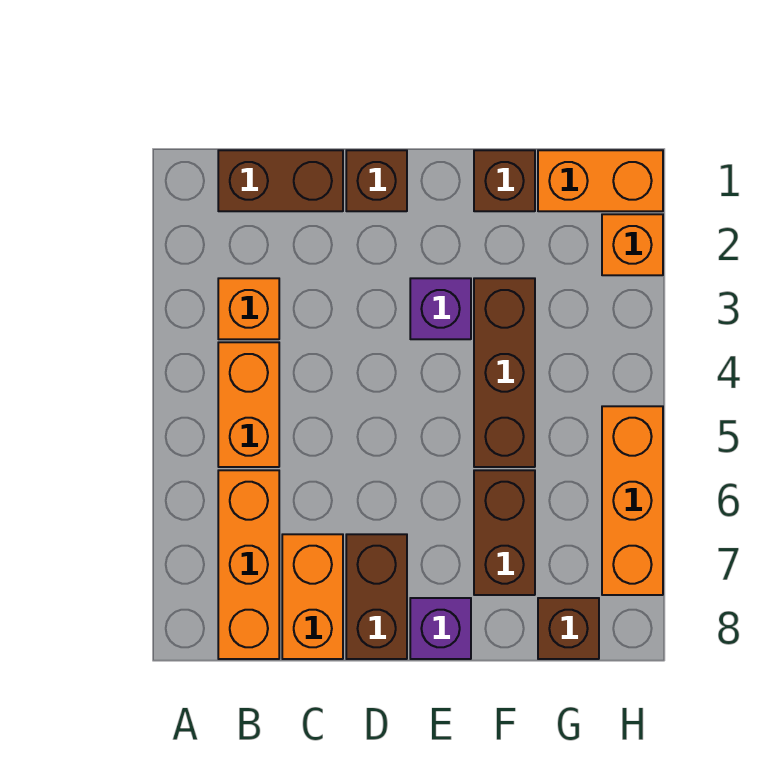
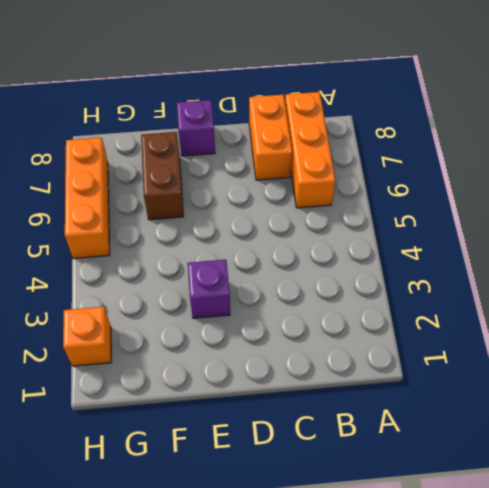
none -> brown 1x2 brick [218,150,343,211]
none -> orange 1x1 brick [218,278,279,339]
none -> orange 1x2 brick [218,342,279,467]

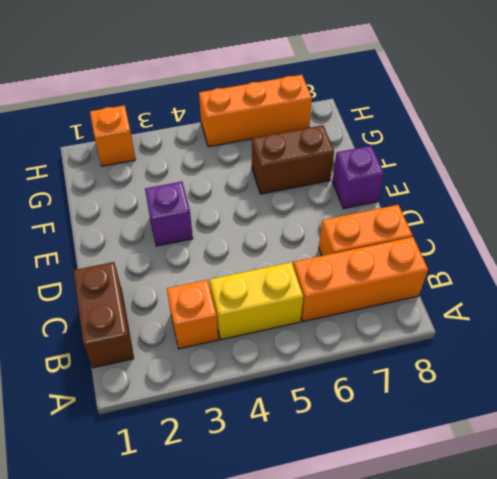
yellow 1x2 brick [210,262,303,340] -> orange 1x2 brick [218,342,279,467]
none -> brown 1x1 brick [346,150,407,211]
none -> brown 1x2 brick [346,534,407,659]
none -> brown 1x1 brick [474,150,535,211]

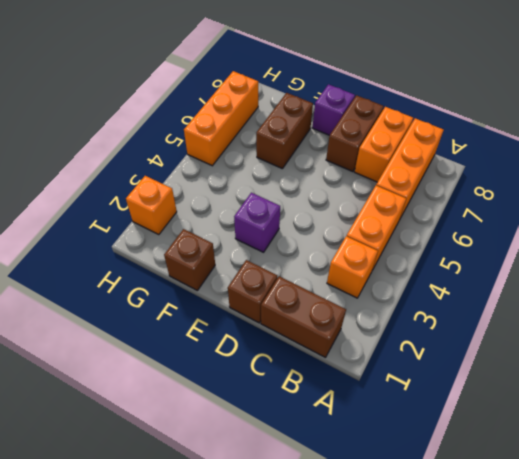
none -> brown 1x3 brick [474,278,535,467]
none -> orange 1x2 brick [538,150,663,211]
none -> brown 1x1 brick [538,598,599,659]

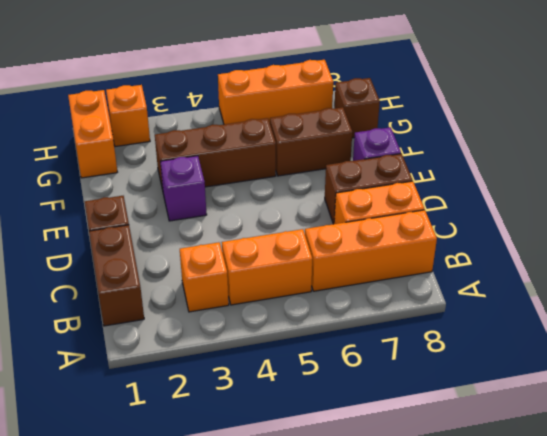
none -> brown 1x1 brick [474,150,535,211]

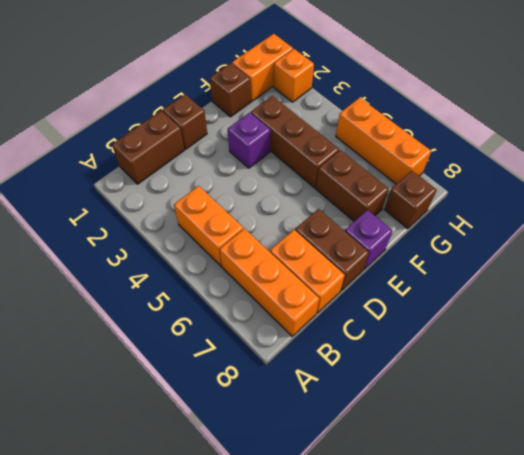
none -> orange 1x1 brick [218,278,279,339]

